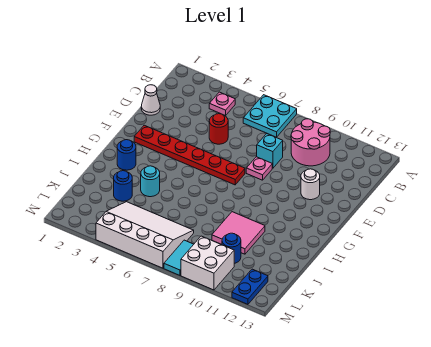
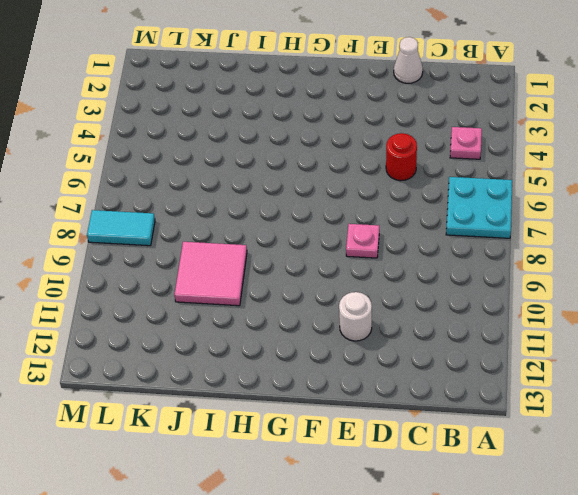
none -> pink 2x2 round brick [291,119,330,166]
none -> cyan 1x1 brick [257,134,283,168]
none -> red 1x6 plate [134,125,245,185]

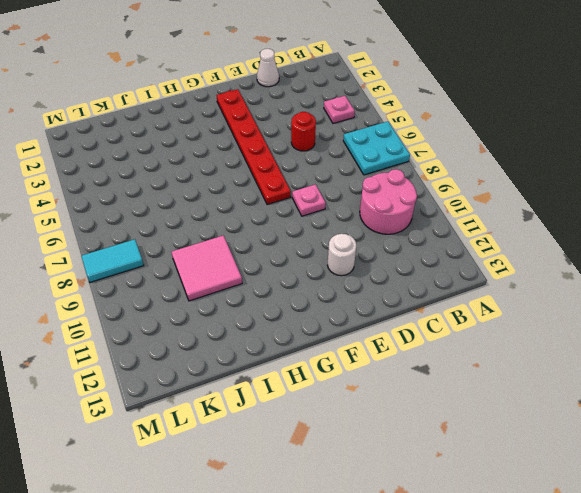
none -> cyan 1x1 brick [257,134,283,168]
none -> blue 1x1 round brick [117,140,136,170]
none -> cyan 1x1 round brick [141,166,160,197]

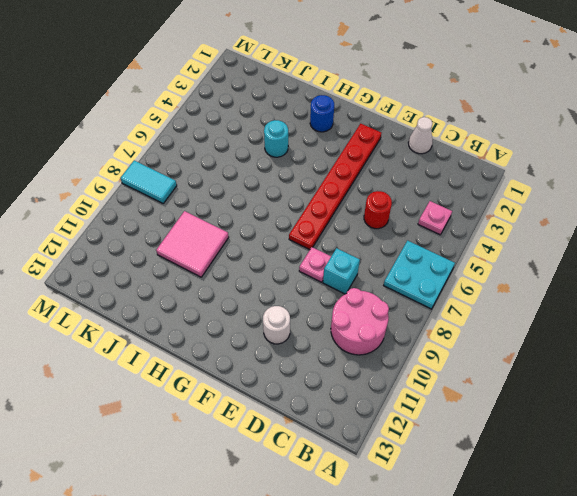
none -> blue 1x1 round brick [114,171,132,201]
none -> white 3x4 slope [96,202,194,268]
none -> blue 1x1 round brick [222,233,241,263]

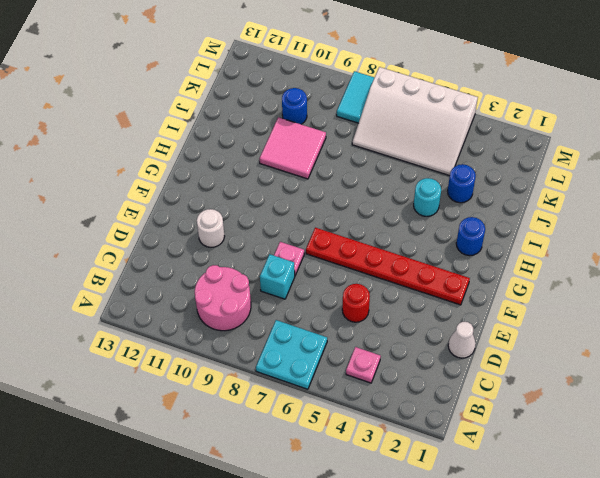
none -> white 2x2 brick [181,236,234,290]
none -> blue 1x2 plate [232,269,268,305]

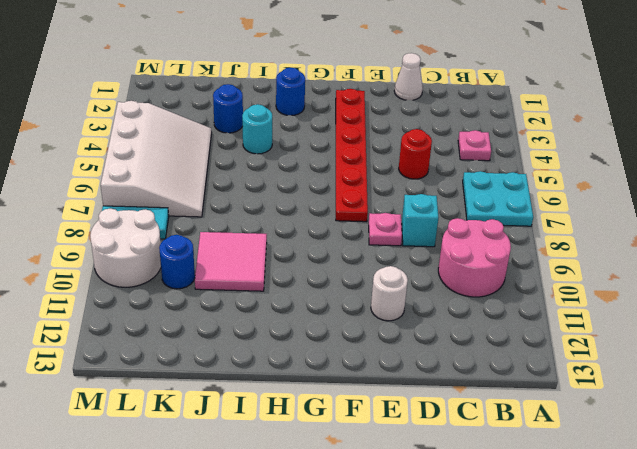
white 2x2 round brick [90,209,161,287] -> white 2x2 brick [181,236,234,290]
none -> blue 1x2 plate [232,269,268,305]

